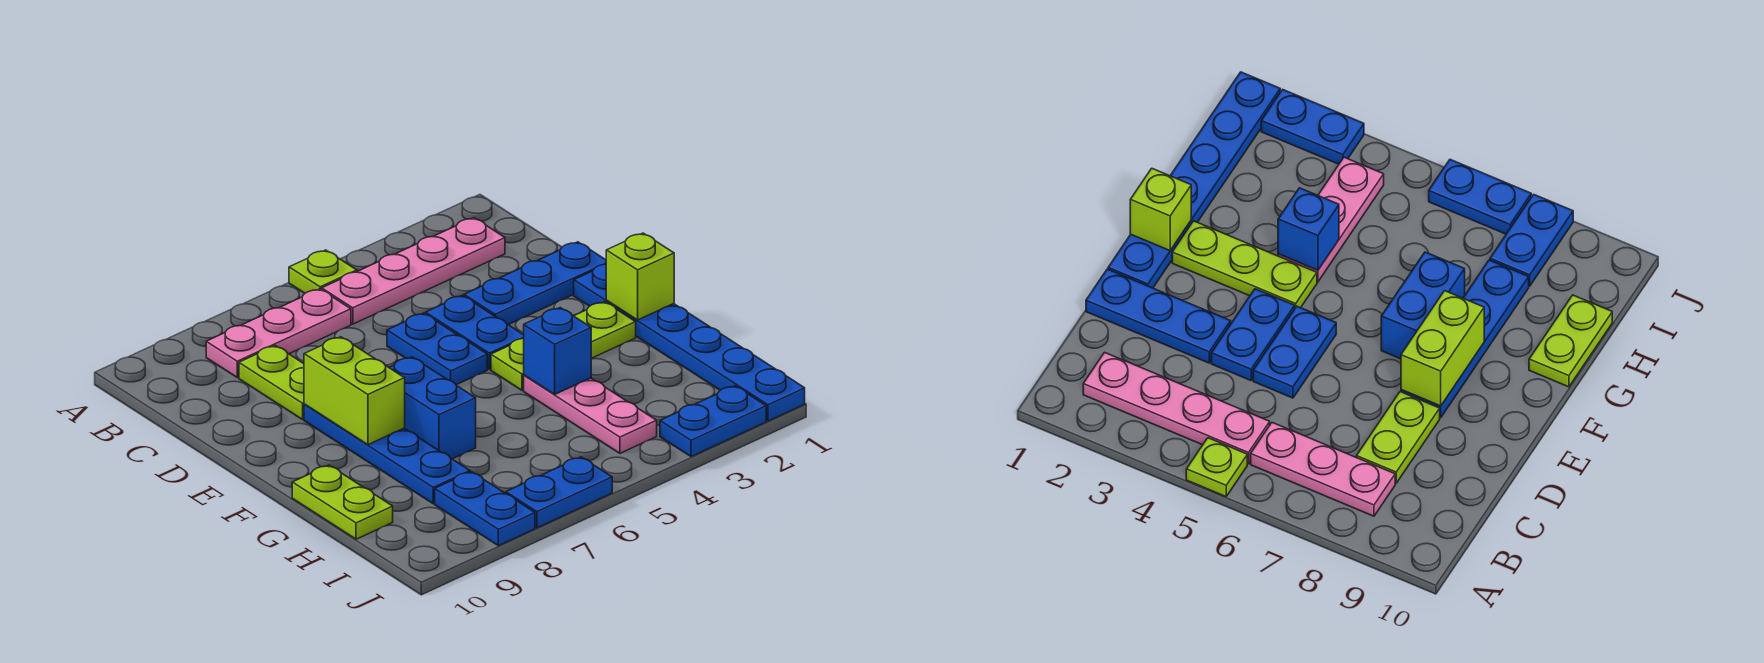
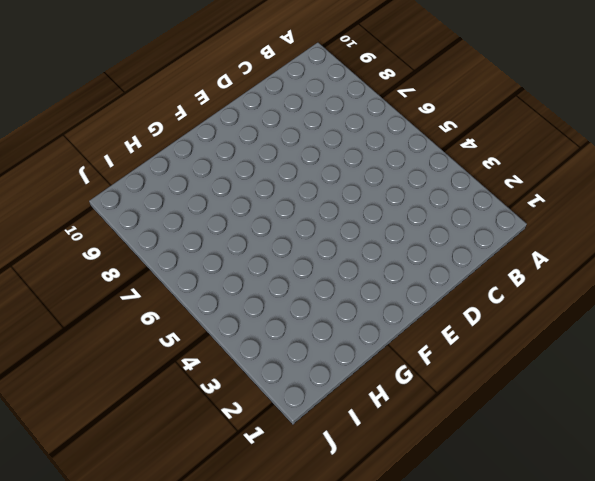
none -> lime 1x1 plate [289,250,357,293]
none -> pink 1x4 plate [322,218,505,324]
none -> pink 1x3 plate [206,289,351,378]

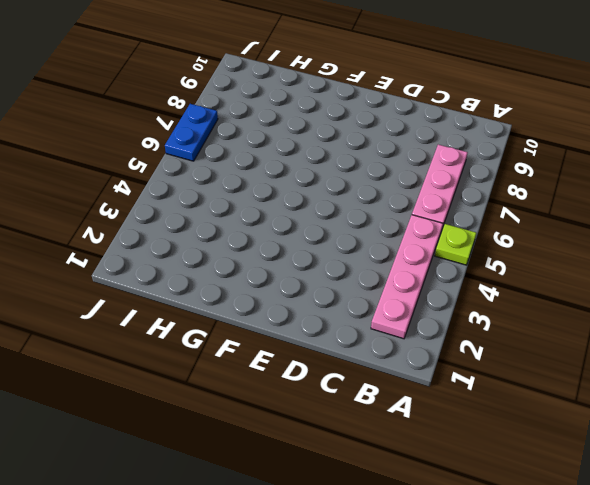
none -> lime 1x2 plate [239,346,304,420]
none -> blue 1x3 plate [464,242,606,325]
none -> blue 1x2 plate [426,295,524,369]

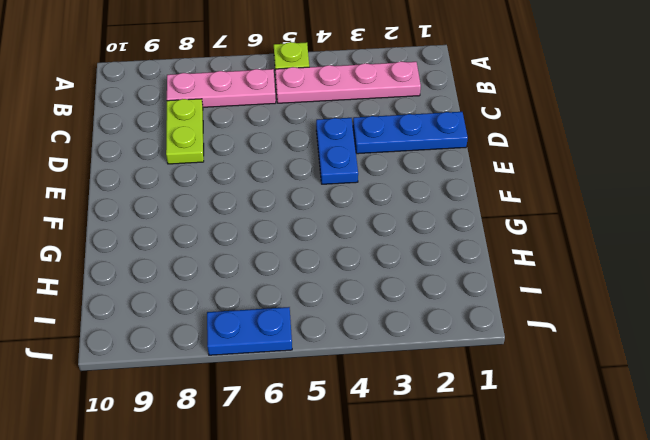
none -> blue 1x2 plate [387,313,487,385]
none -> blue 1x6 plate [574,264,805,421]
none -> blue 1x4 plate [304,404,470,504]

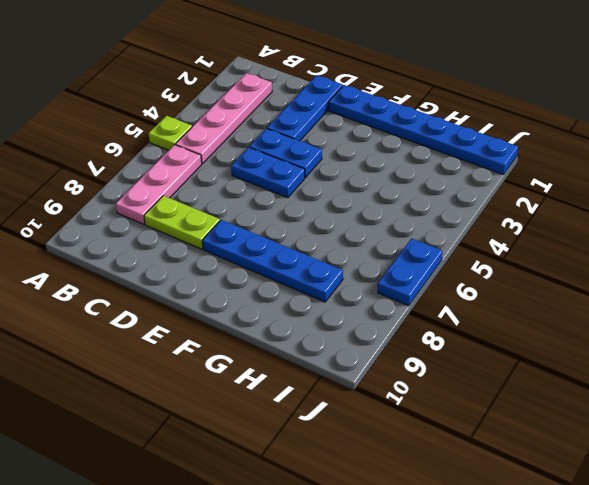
none -> lime 1x3 plate [491,302,636,390]
none -> blue 1x2 brick [389,357,476,459]
none -> pink 1x3 plate [524,375,657,453]

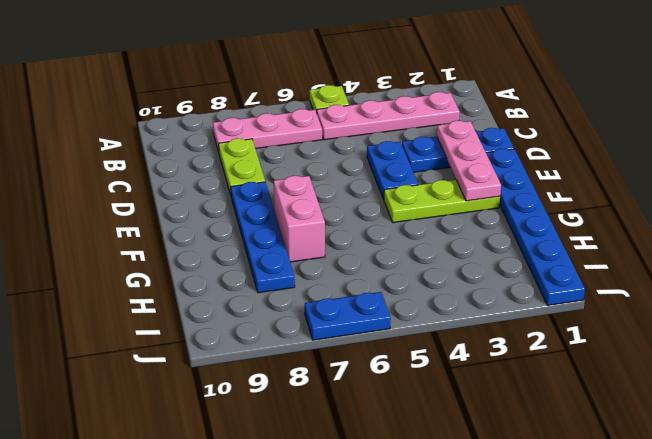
pink 1x3 plate [437,121,501,201] -> pink 1x3 plate moved to [524,375,657,453]
pink 1x2 brick [274,176,325,262] -> blue 1x2 brick [389,357,476,459]
none -> blue 1x2 plate [387,313,487,385]
none -> lime 1x2 plate [292,465,393,539]
none -> blue 1x2 plate [435,472,535,546]

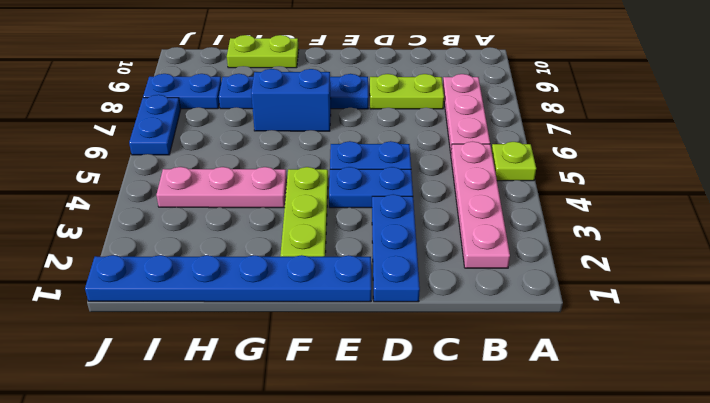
none -> blue 1x2 plate [660,386,766,457]
none -> lime 1x2 brick [304,337,405,445]
none -> lime 1x1 brick [606,233,674,320]

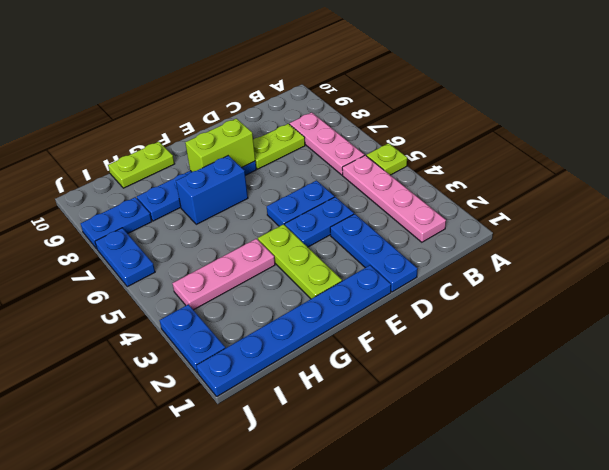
none -> lime 1x1 brick [606,233,674,320]
none -> blue 1x1 brick [524,308,591,394]

